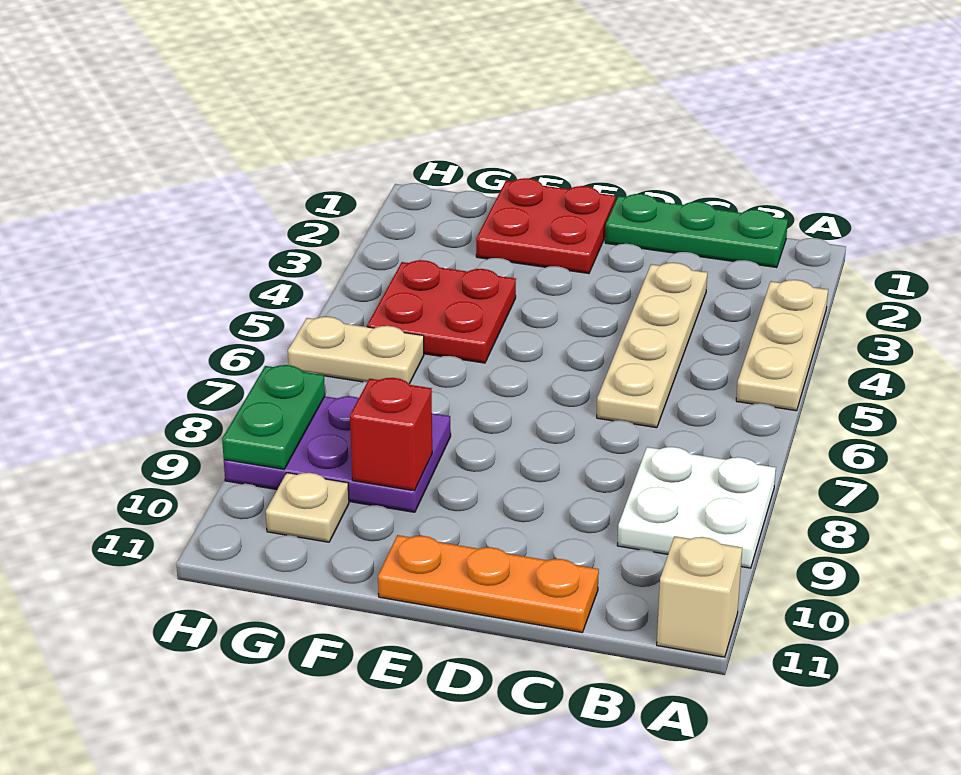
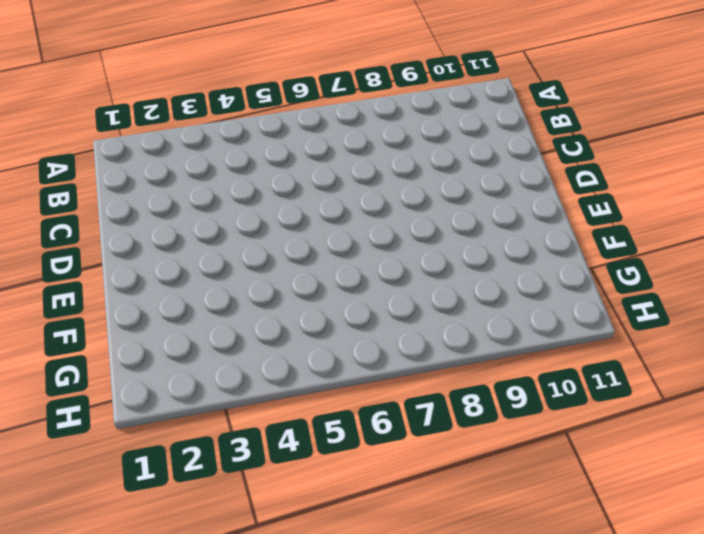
none -> tan 1x3 plate [736,280,828,411]
none -> white 2x2 plate [617,447,776,568]
none -> tan 1x1 brick [657,536,742,657]

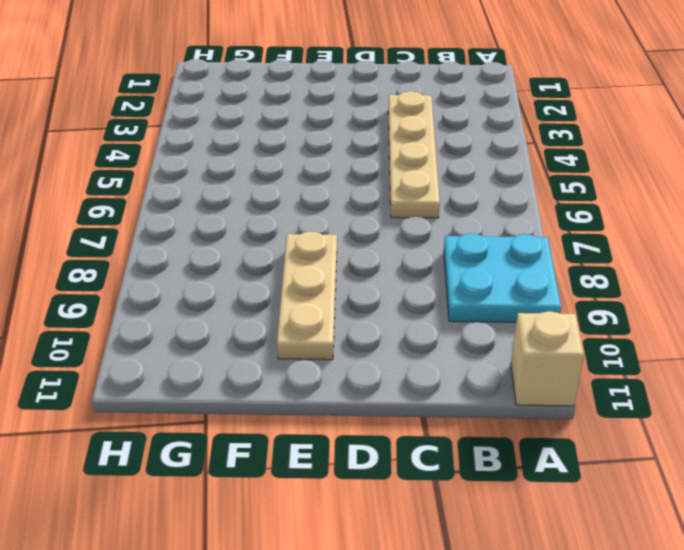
cyan 2x2 plate [444,233,561,322] -> white 2x2 plate [617,447,776,568]
tan 1x3 plate [277,232,337,360] -> tan 1x3 plate moved to [736,280,828,411]
none -> green 1x3 plate [605,194,788,268]
none -> orange 1x3 plate [378,535,599,632]
none -> red 2x2 plate [476,178,615,274]

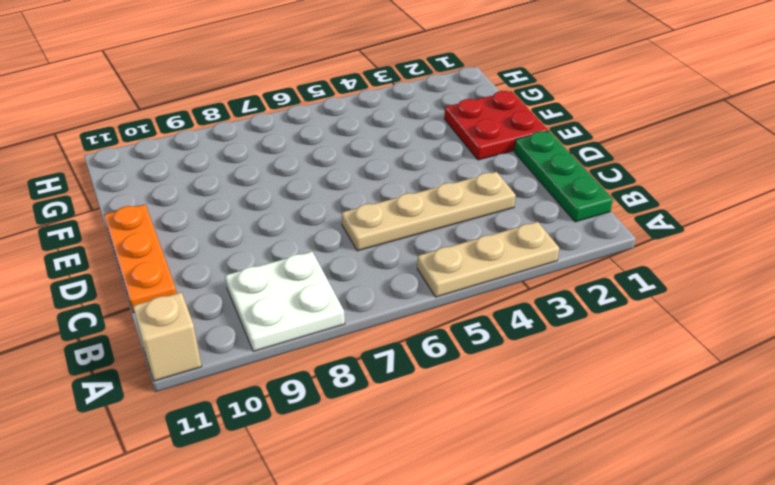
none -> red 2x2 plate [367,260,516,363]
none -> purple 2x3 plate [224,396,451,512]
none -> tan 1x2 plate [288,317,424,384]

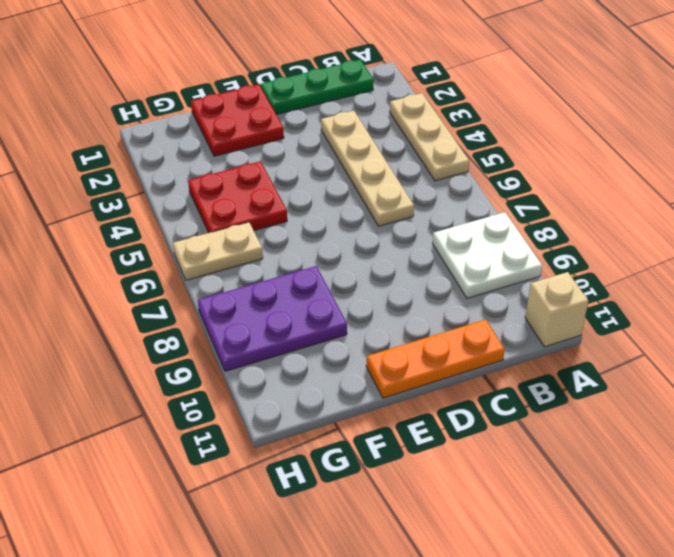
none -> tan 1x1 plate [266,473,349,542]
none -> red 1x1 brick [350,378,432,491]
none -> green 1x2 plate [222,365,325,469]

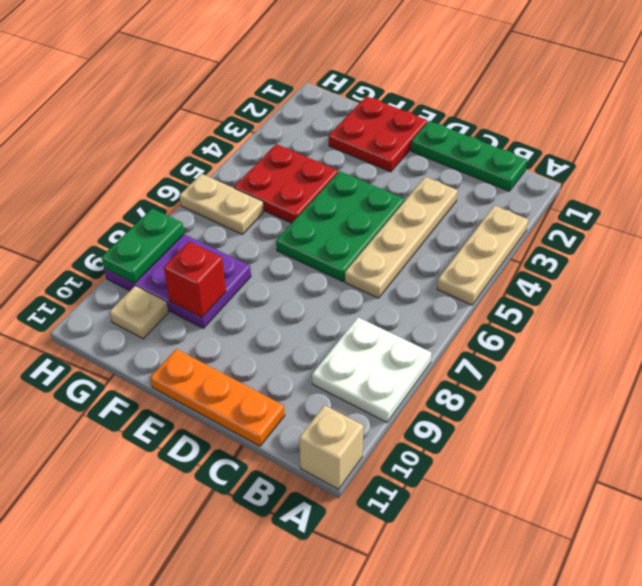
green 2x3 plate [276,171,404,281] -> none

